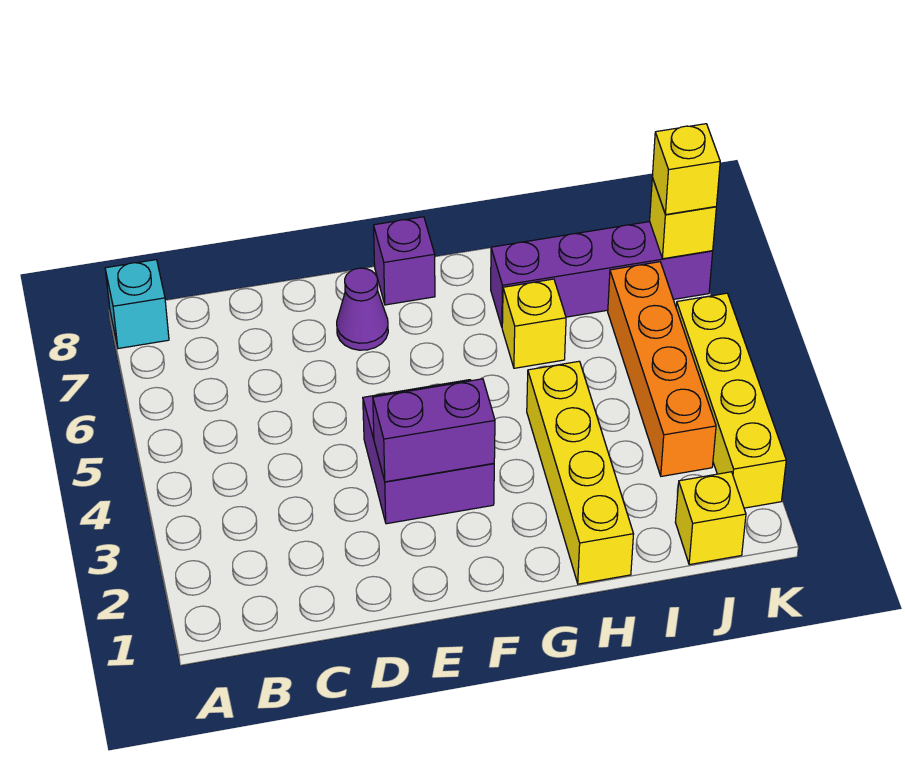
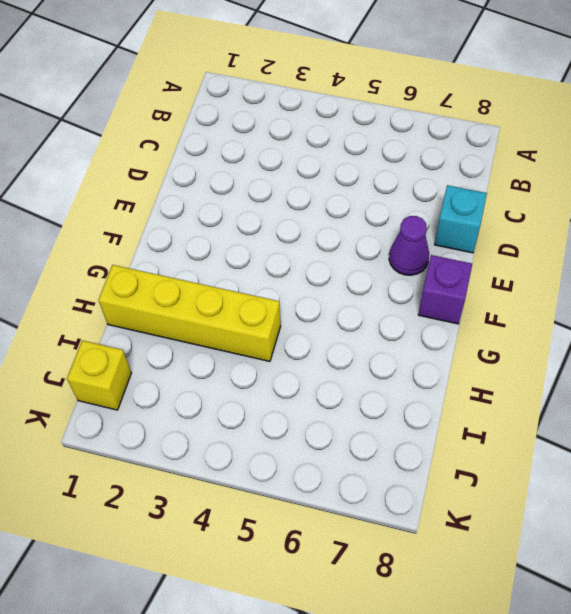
cyan 1x1 brick [434,185,487,253] -> cyan 1x1 brick moved to [105,260,169,349]
none -> purple 2x2 brick [363,380,494,524]
none -> yellow 1x1 brick [502,279,566,368]
none -> purple 1x4 brick [491,222,713,327]

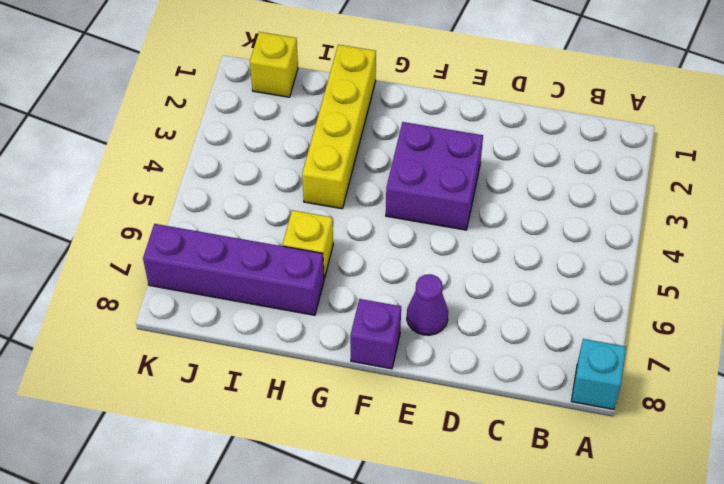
none -> orange 1x4 brick [608,262,716,476]
none -> yellow 1x4 brick [676,293,786,508]
none -> purple 1x2 brick [373,379,495,482]

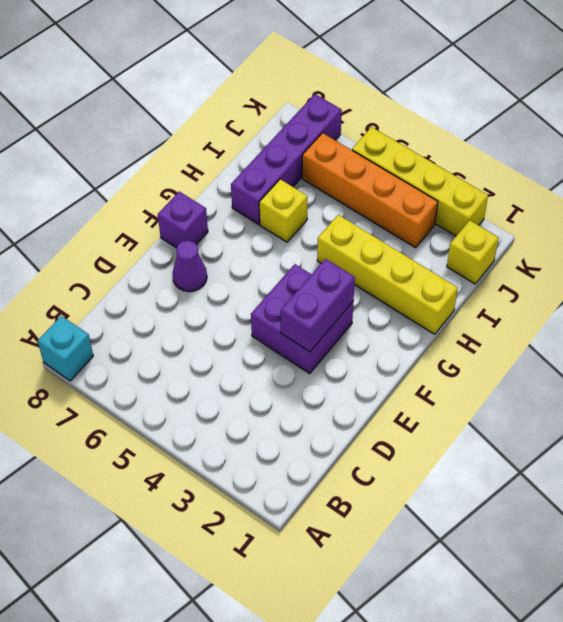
none -> yellow 1x1 brick [650,178,716,259]
none -> yellow 1x1 brick [652,124,720,215]

